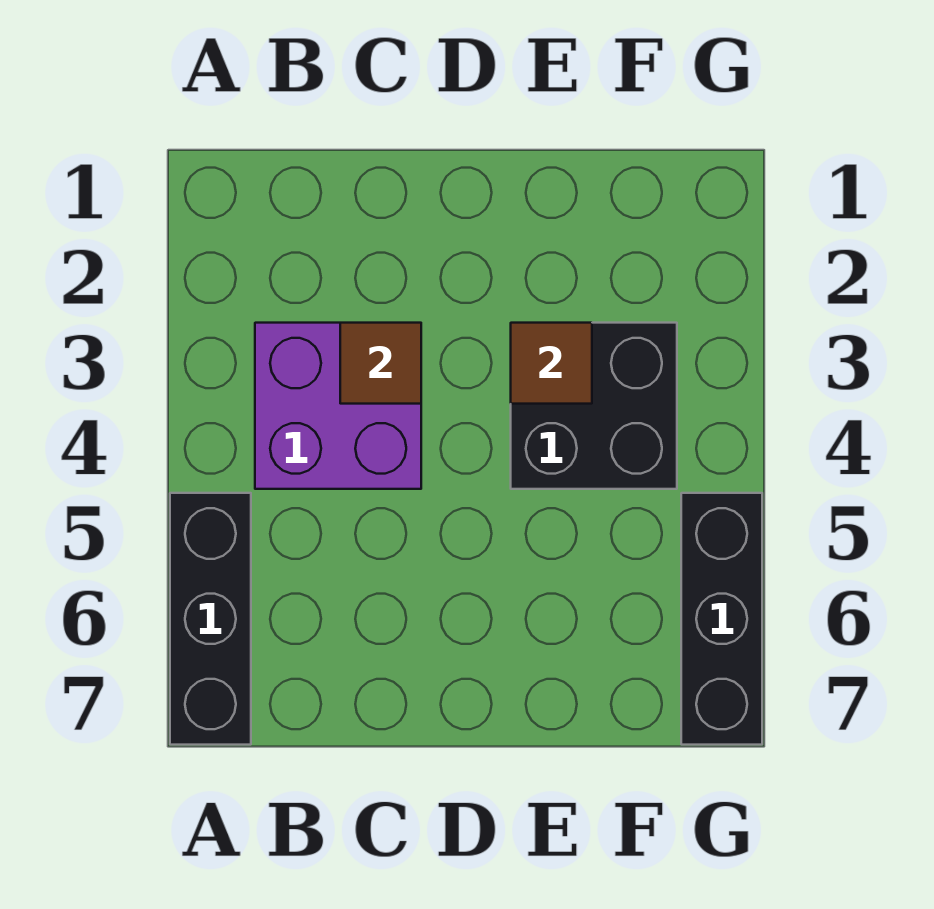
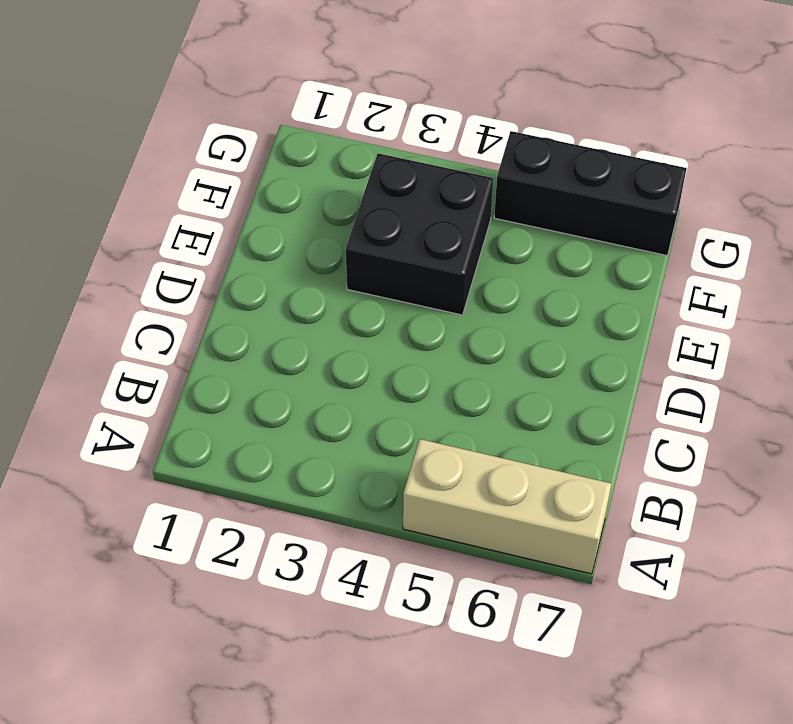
tan 1x3 brick [403,439,612,574] -> black 1x3 brick [170,493,251,745]
none -> purple 2x2 brick [255,323,421,489]
none -> brown 1x1 tile [340,323,421,404]

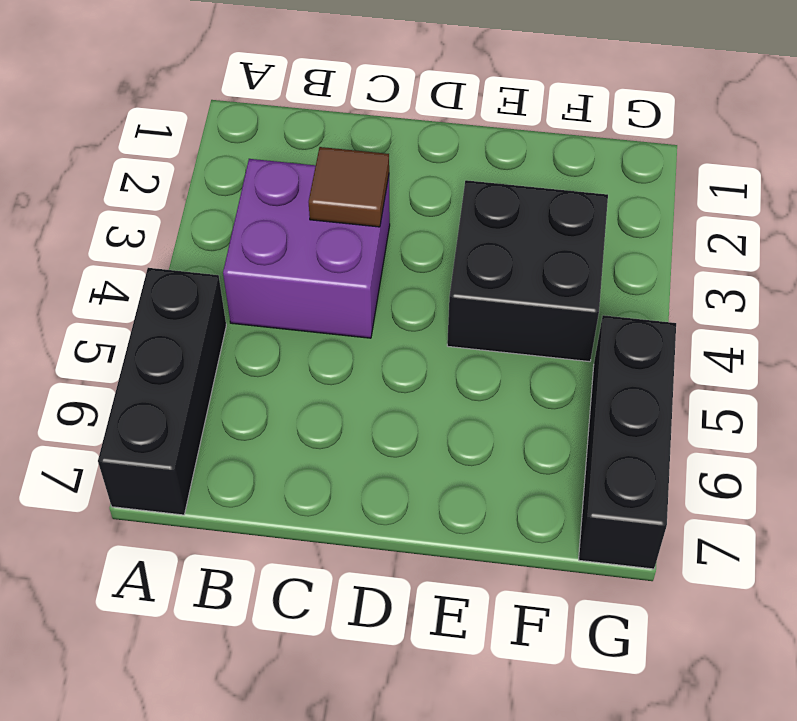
none -> brown 1x1 tile [511,323,592,404]

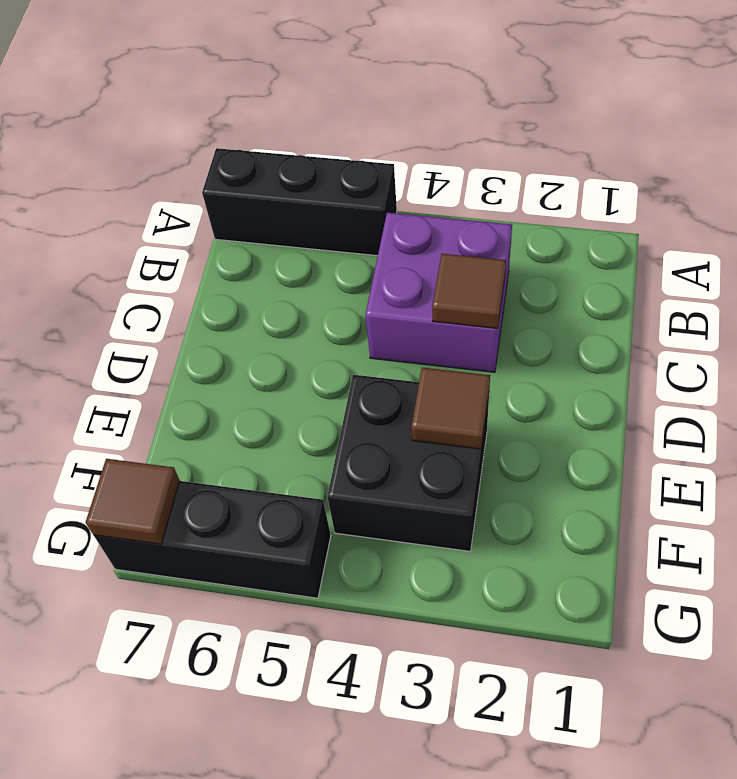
brown 1x1 tile [86,459,180,544] -> none

